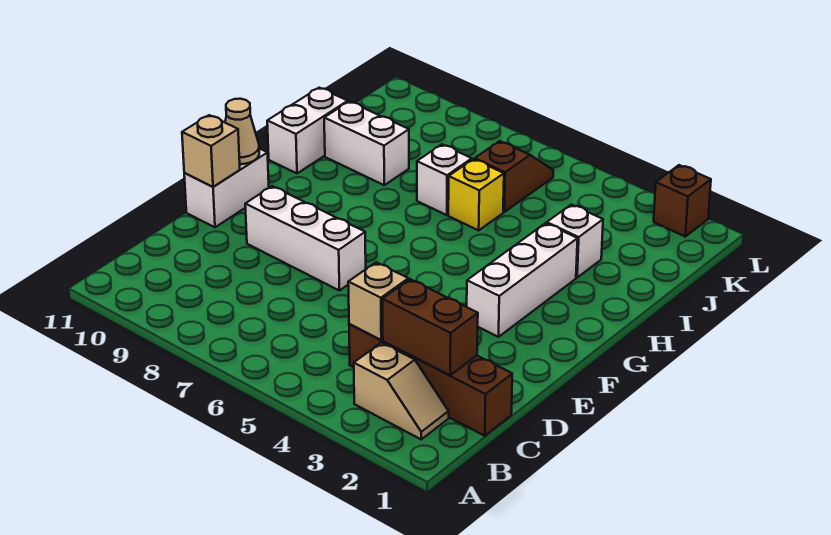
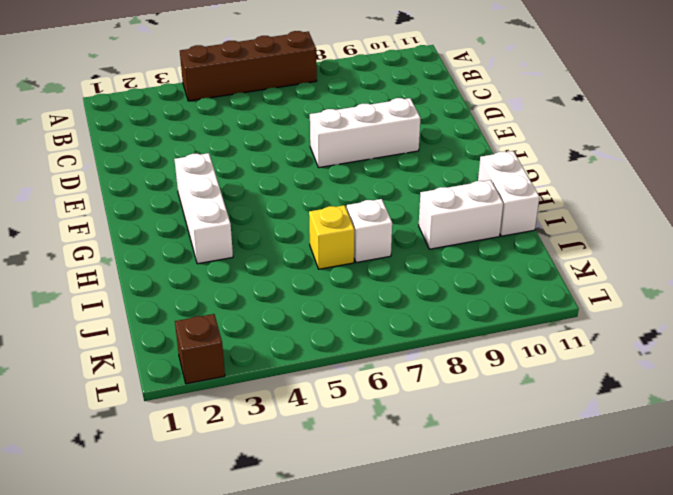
brown 1x4 brick [180,31,317,101] -> brown 1x4 brick moved to [349,324,512,436]
none -> tan 1x2 slope [354,343,449,439]
none -> white 1x2 brick [184,149,269,227]
none -> white 1x1 brick [547,204,603,277]

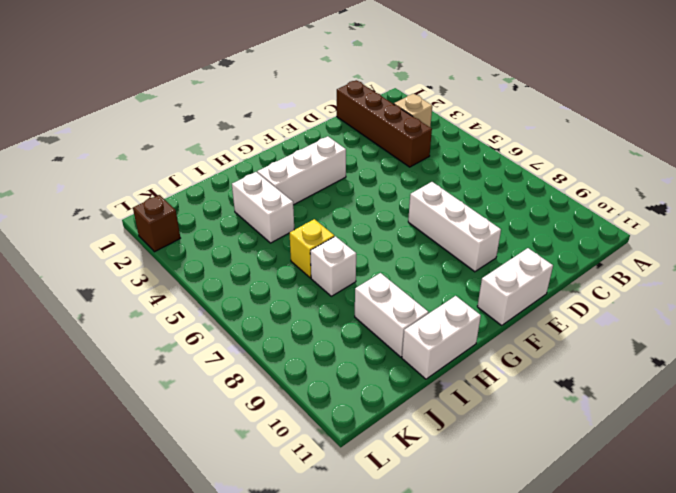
white 1x2 brick [232,172,294,243] -> white 1x1 brick [547,204,603,277]
none -> brown 1x2 slope [475,141,553,212]
none -> brown 1x2 brick [383,279,478,375]
none -> tan 1x1 brick [348,262,408,340]

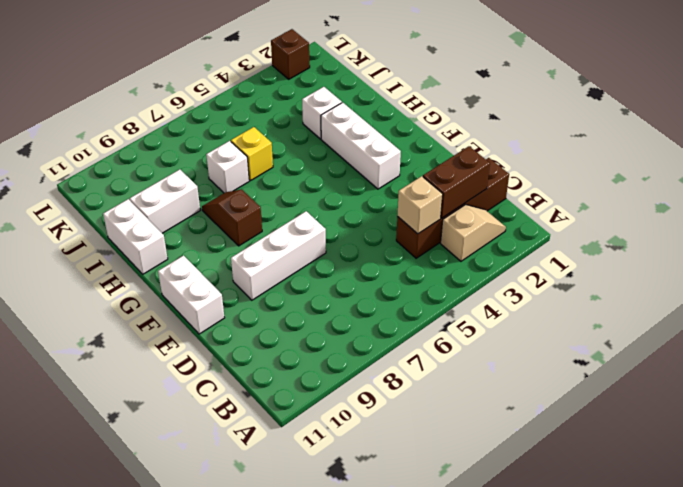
brown 1x2 slope [202,190,262,246] -> brown 1x2 slope moved to [475,141,553,212]
none -> tan 1x1 brick [182,115,240,187]
none -> tan 1x1 cone [225,99,259,164]

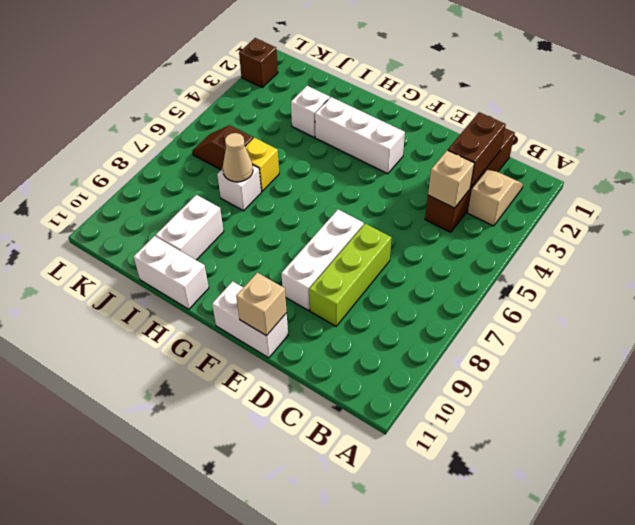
lime 1x3 brick [309,224,392,326] -> none
tan 1x1 cone [223,133,253,182] -> tan 1x1 cone moved to [225,99,259,164]

